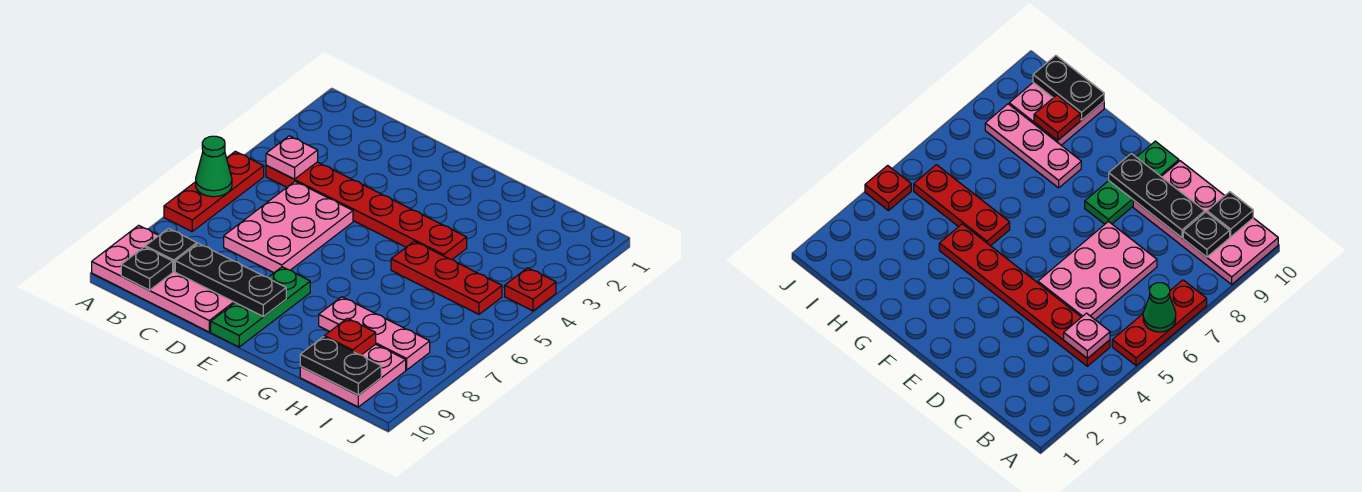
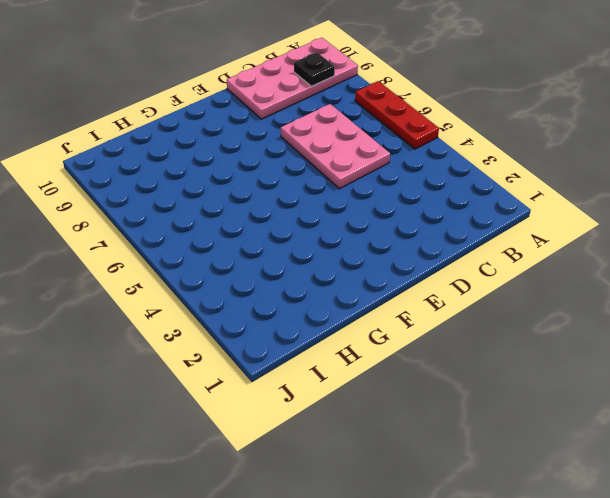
none -> red 1x6 plate [266,162,467,259]
none -> green 1x3 plate [211,267,310,347]
none -> red 1x3 plate [391,241,502,314]

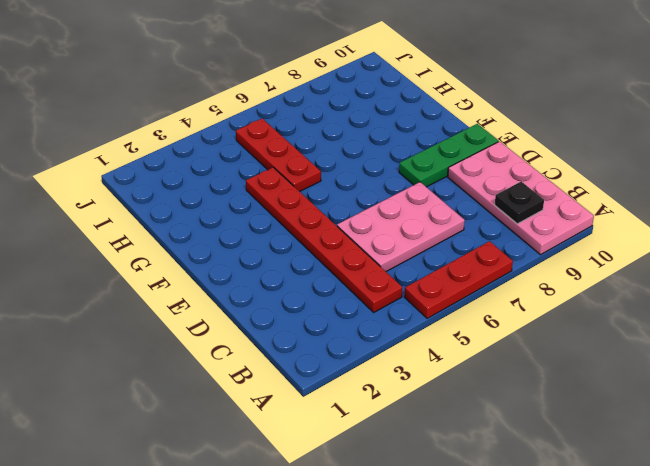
none -> pink 1x3 plate [319,297,430,370]
none -> pink 2x2 plate [300,344,406,407]
none -> red 1x1 plate [505,268,556,311]

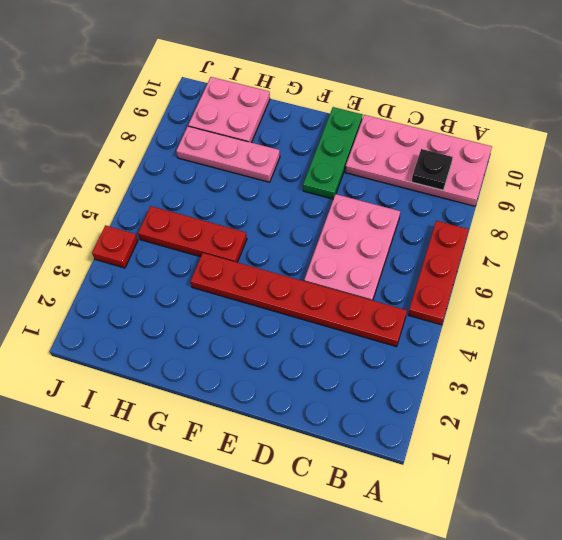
none -> green 1x1 cone [196,136,232,197]
none -> pink 1x1 plate [266,136,318,179]
none -> black 1x1 plate [121,247,173,290]

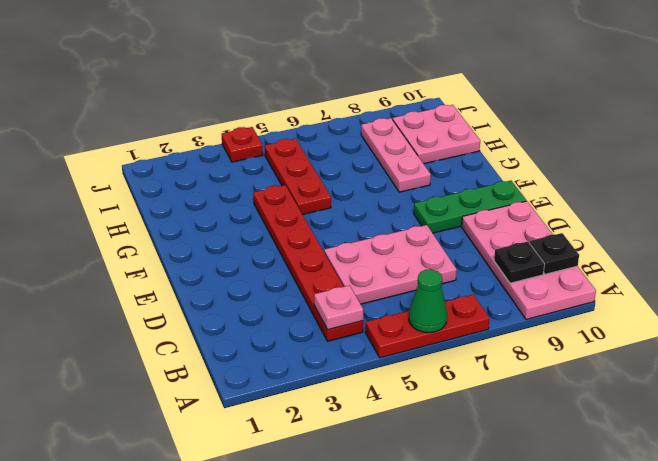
none -> black 1x3 plate [175,243,286,317]
none -> red 1x1 plate [324,318,376,355]
none -> black 1x2 plate [300,337,381,395]

